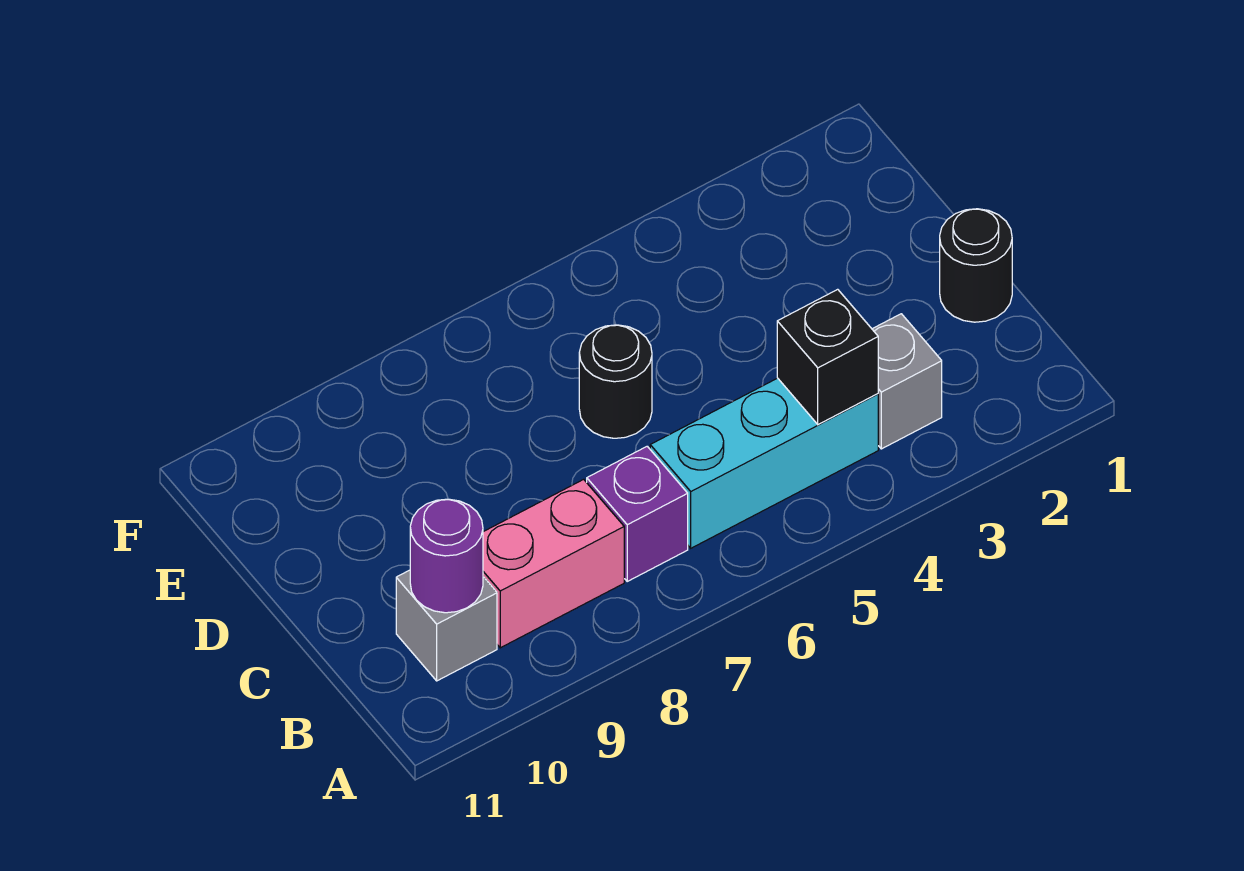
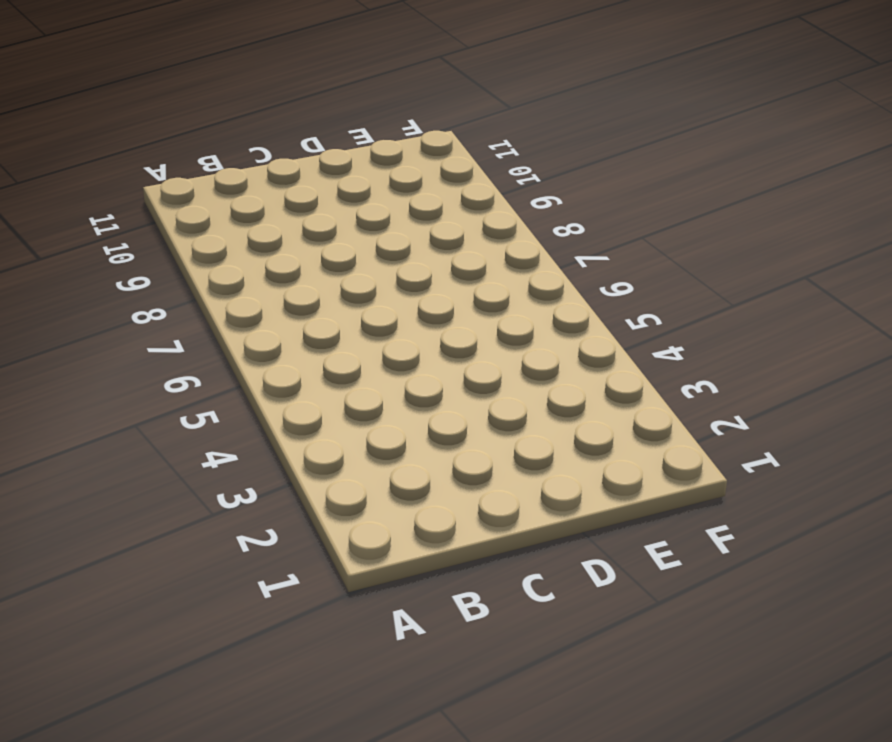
none -> grey 1x1 brick [872,314,942,449]
none -> cyan 1x3 brick [650,378,878,548]

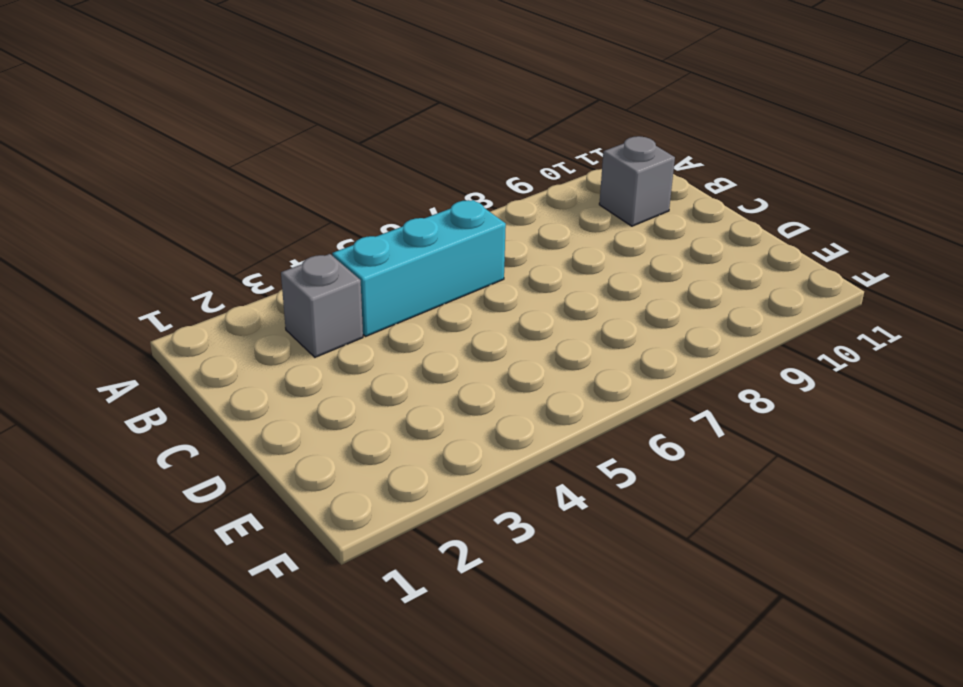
none -> purple 1x1 brick [587,446,688,581]
none -> pink 1x2 brick [483,479,624,648]

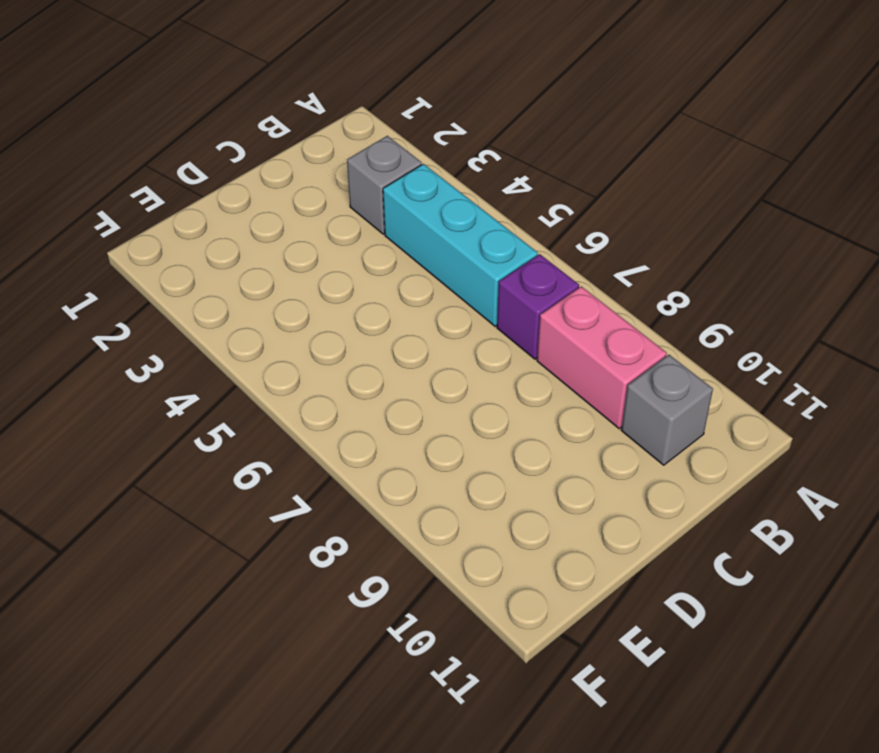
none -> black 1x1 round brick [940,209,1012,322]
none -> black 1x1 round brick [579,325,652,438]

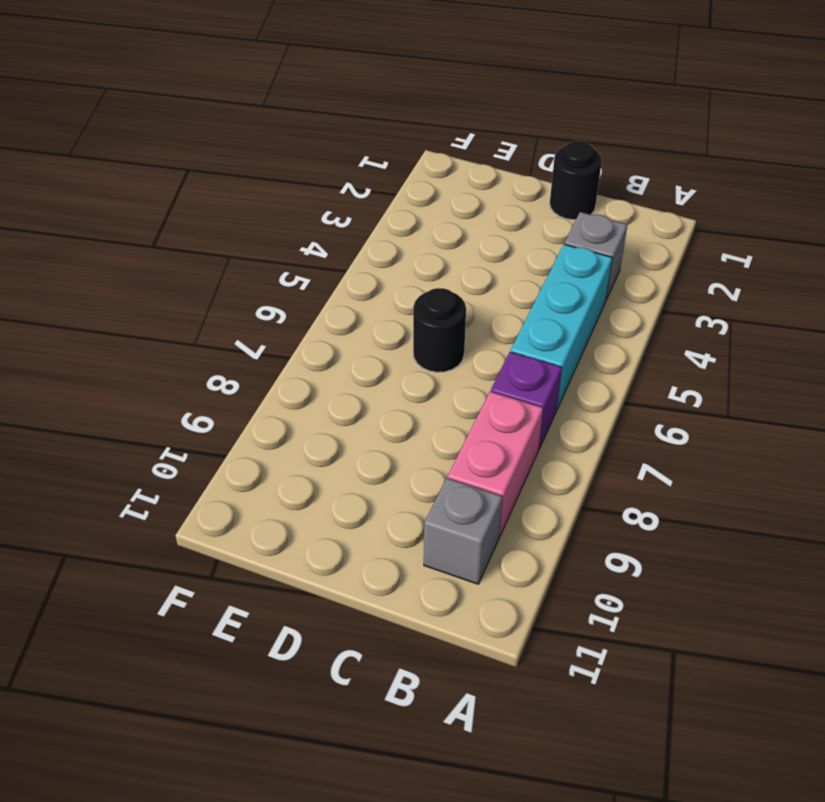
none -> black 1x1 brick [777,289,878,425]
none -> purple 1x1 round brick [410,499,483,613]

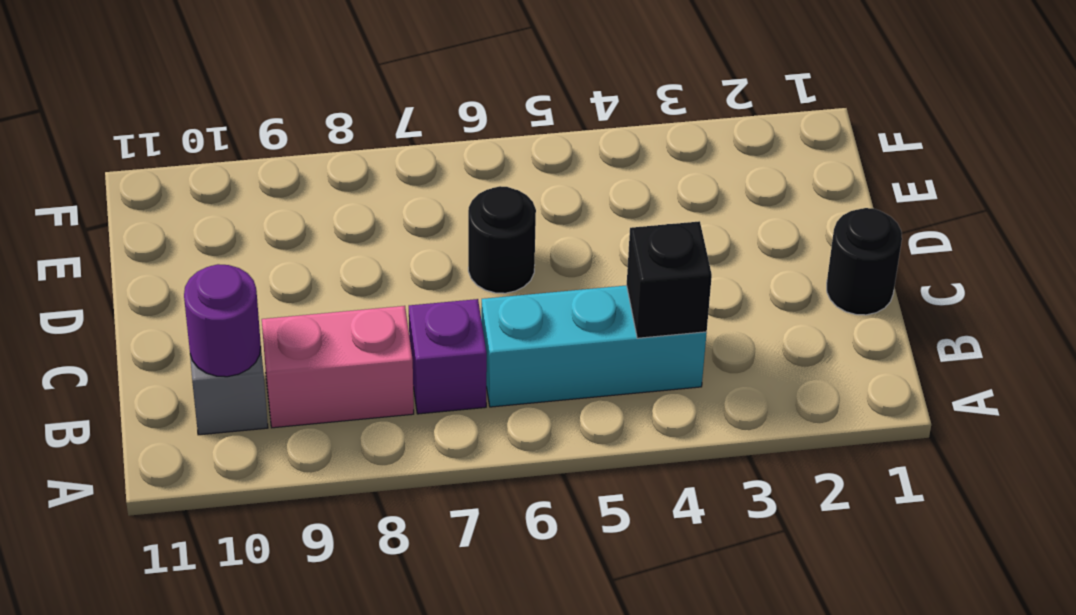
none -> grey 1x1 brick [872,314,942,449]

